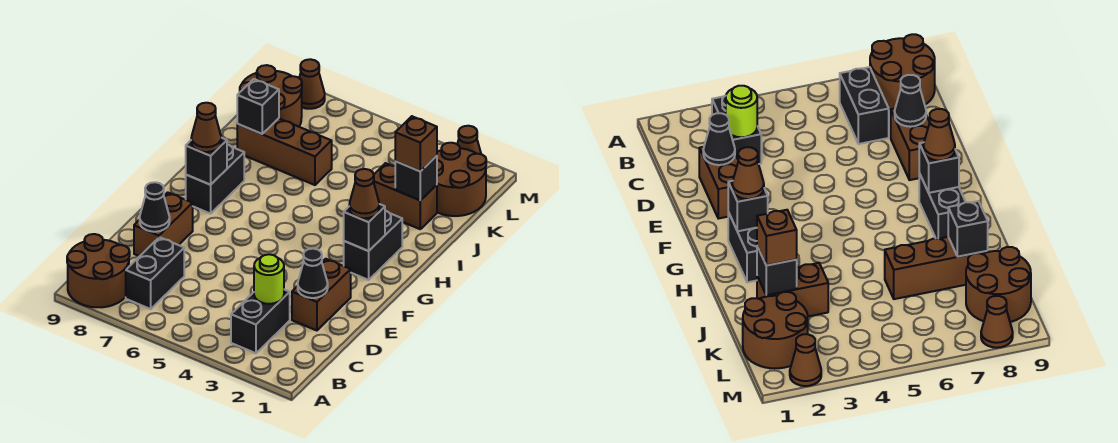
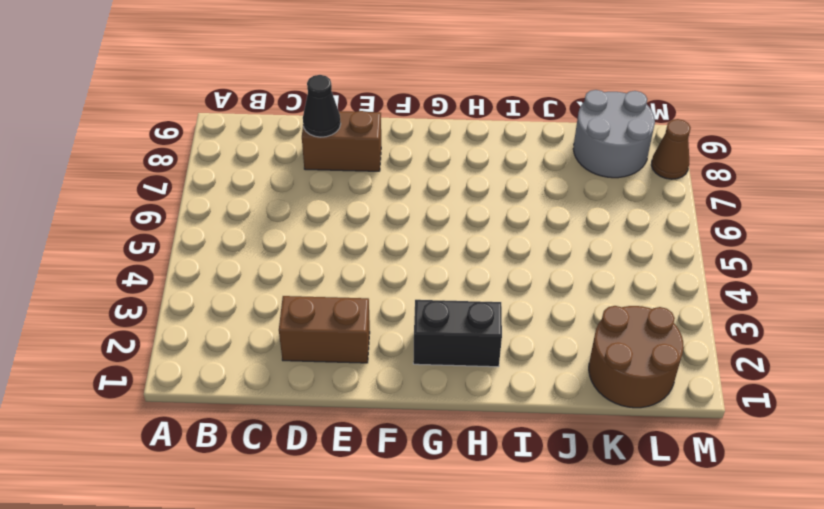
grey 2x2 round brick [573,90,655,178] -> brown 2x2 round brick [240,65,302,127]
none -> brown 2x2 round brick [67,234,130,307]
none -> black 1x2 brick [231,290,290,353]
none -> black 1x2 brick [126,237,184,309]

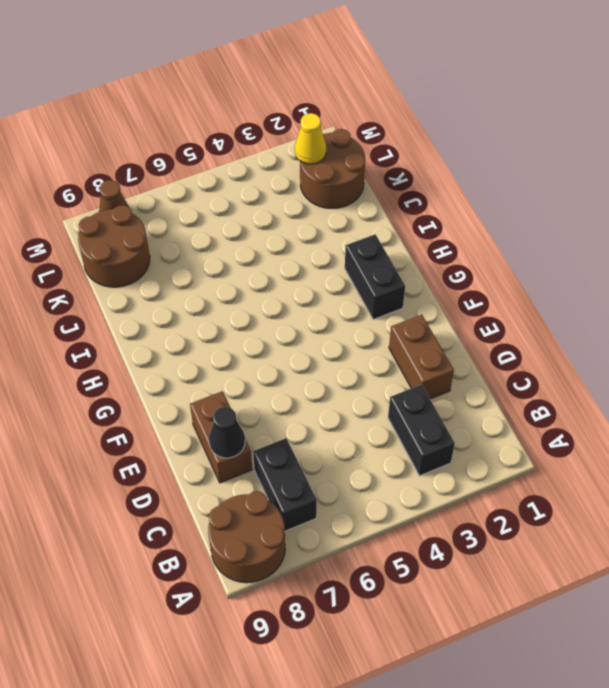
yellow 1x1 cone [295,113,326,164] -> none
none -> black 1x2 brick [186,144,244,214]
none -> brown 1x2 brick [373,163,437,229]
none -> brown 1x3 brick [237,118,332,185]

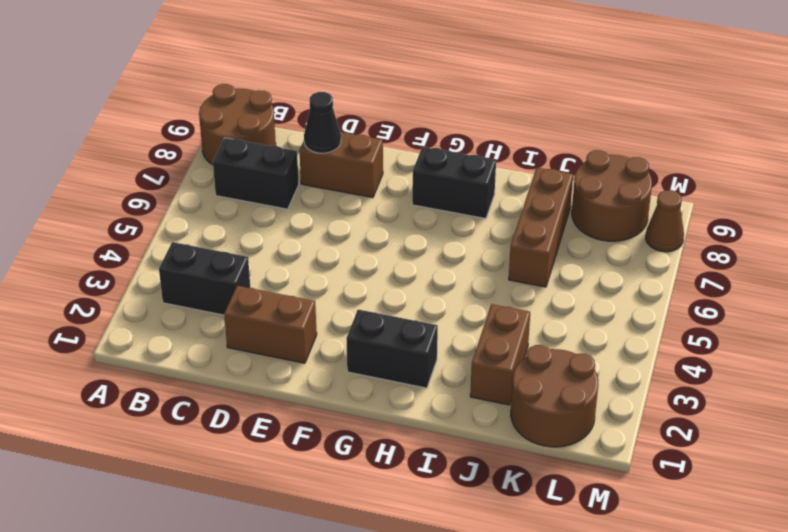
none -> brown 1x1 cone [457,126,481,154]
none -> lime 1x1 round brick [254,254,284,304]
none -> black 1x1 cone [298,249,328,298]

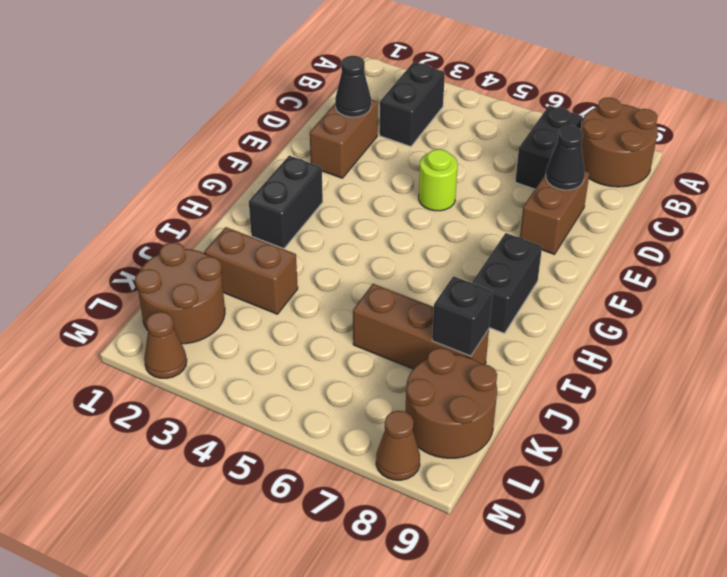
lime 1x1 round brick [419,149,458,211] -> lime 1x1 round brick moved to [254,254,284,304]
none -> black 1x1 brick [344,204,385,251]
none -> black 1x1 brick [186,138,227,185]
none -> black 1x1 brick [395,156,437,200]

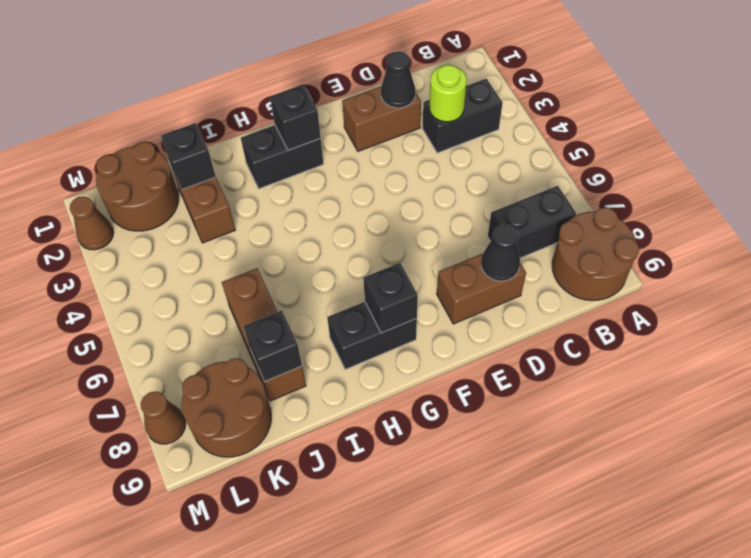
none -> brown 1x1 cone [349,169,379,218]
none -> brown 1x1 cone [191,103,221,152]
none -> brown 1x1 brick [395,116,437,171]

